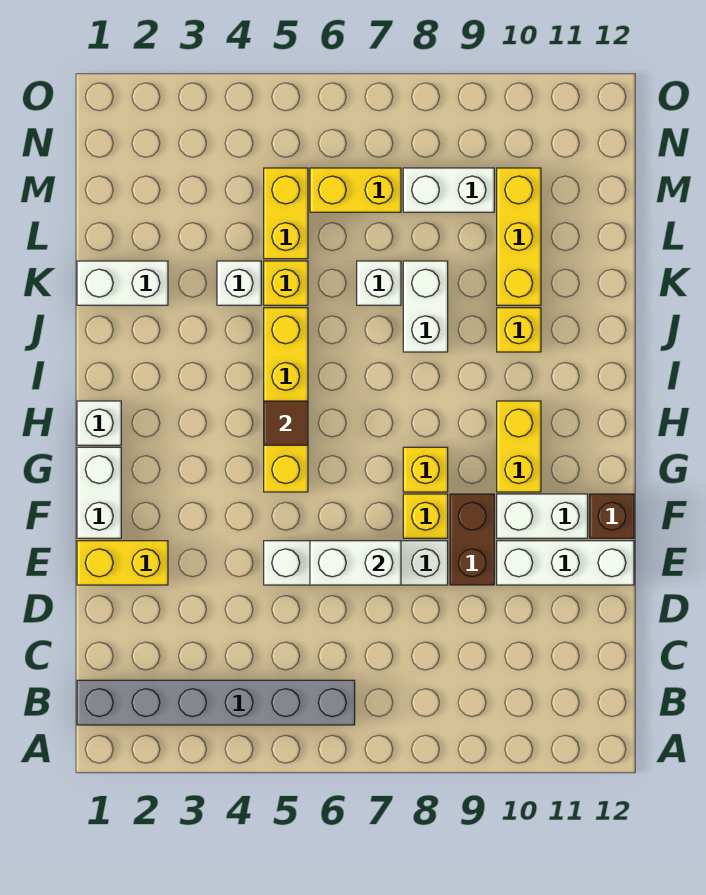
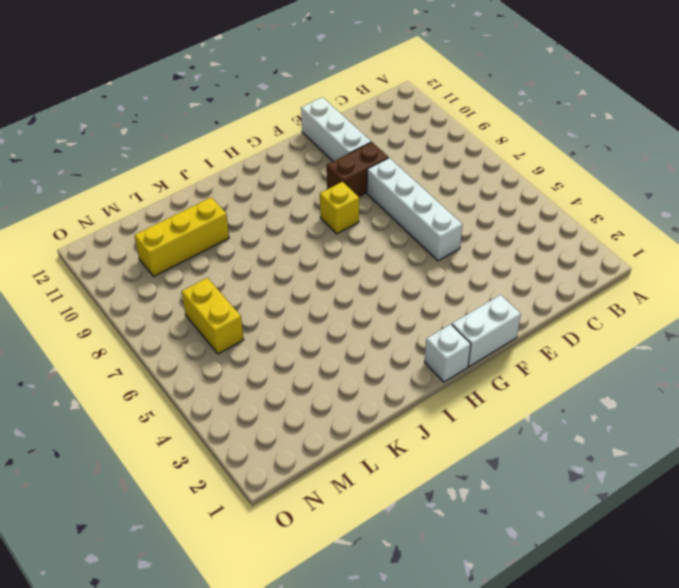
none -> grey 1x6 brick [77,680,355,725]
none -> yellow 1x2 brick [77,541,168,585]
none -> yellow 1x1 brick [403,494,448,538]

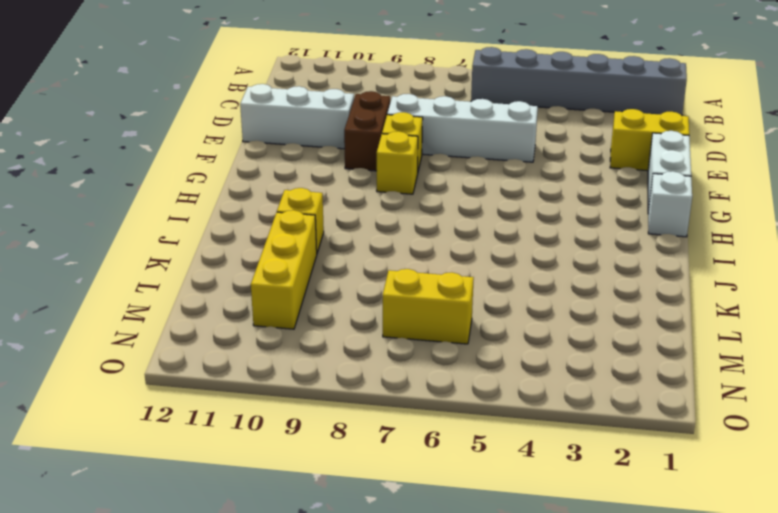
none -> white 1x2 brick [497,494,588,538]
none -> brown 1x1 brick [590,494,634,538]
none -> yellow 1x4 brick [264,308,308,492]

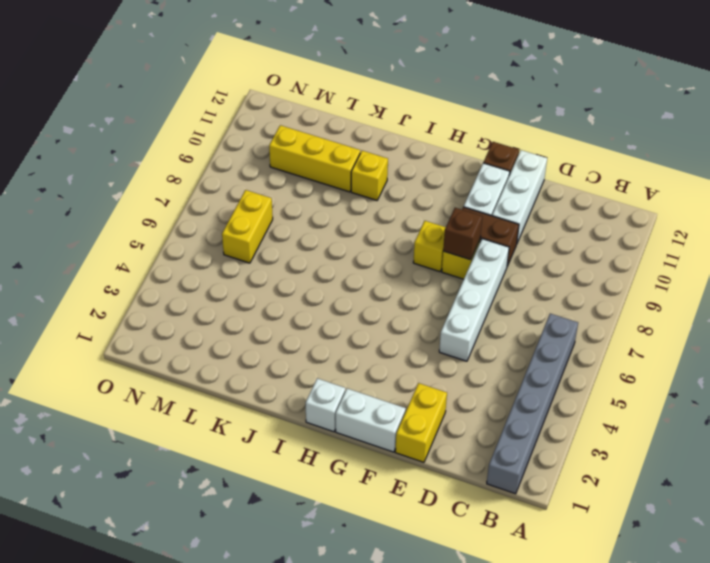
brown 1x1 brick [443,208,483,260] -> none
none -> yellow 1x4 brick [264,308,308,492]
none -> yellow 1x2 brick [497,401,541,492]
none -> white 1x2 brick [403,261,448,352]

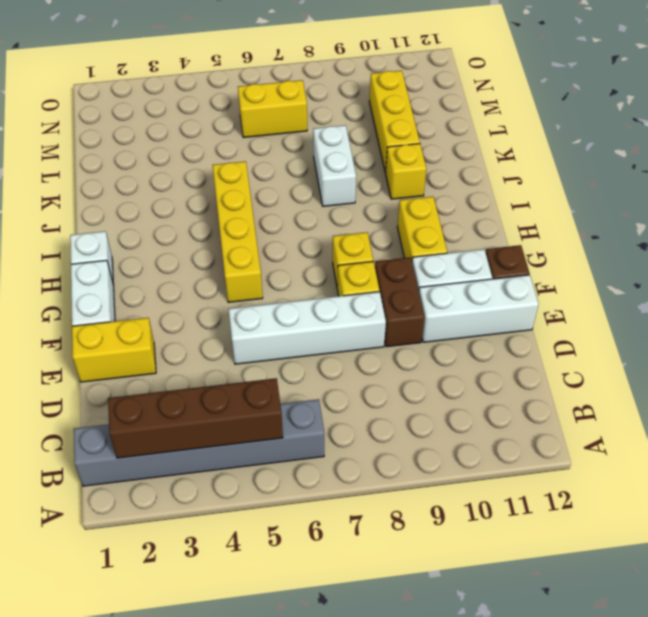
brown 1x4 brick [108,378,283,458] -> none
none -> white 1x2 brick [77,261,168,305]
none -> white 1x1 brick [217,261,261,305]
none -> yellow 1x1 brick [264,261,308,305]

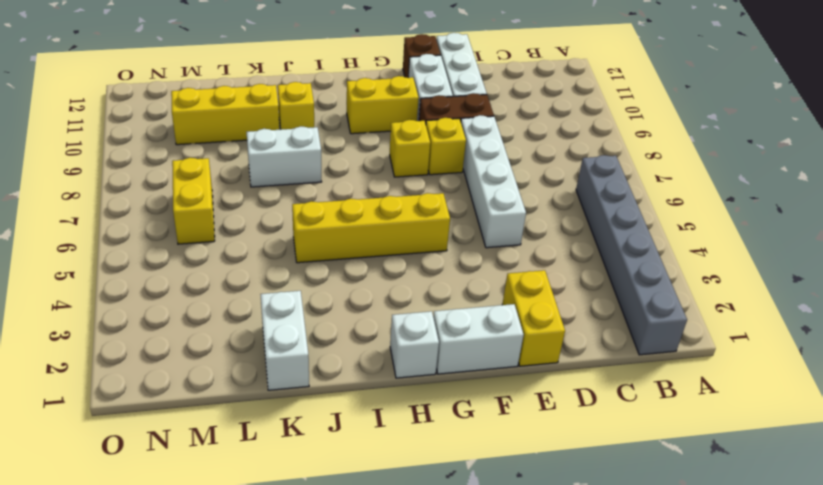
none -> white 1x1 brick [217,261,261,305]
none -> yellow 1x1 brick [264,261,308,305]
none -> white 1x1 brick [357,261,401,305]

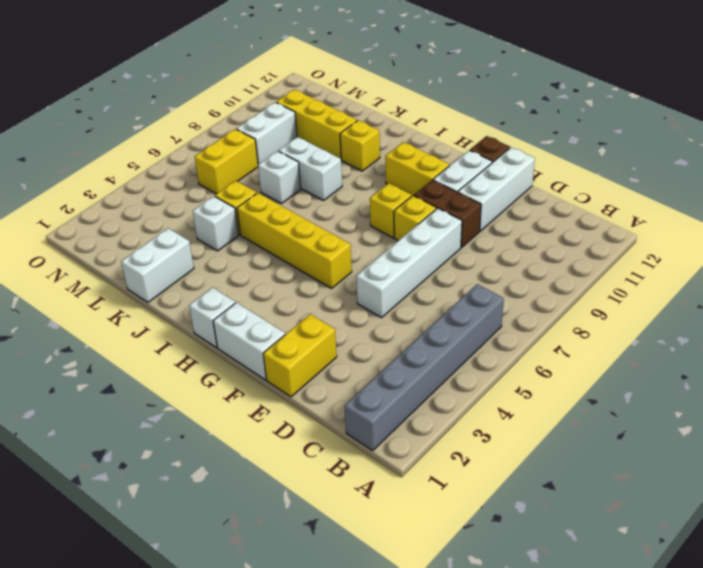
none -> yellow 1x2 brick [264,168,308,259]
none -> white 1x2 brick [310,541,401,585]
none -> brown 1x1 tile [264,401,308,445]

